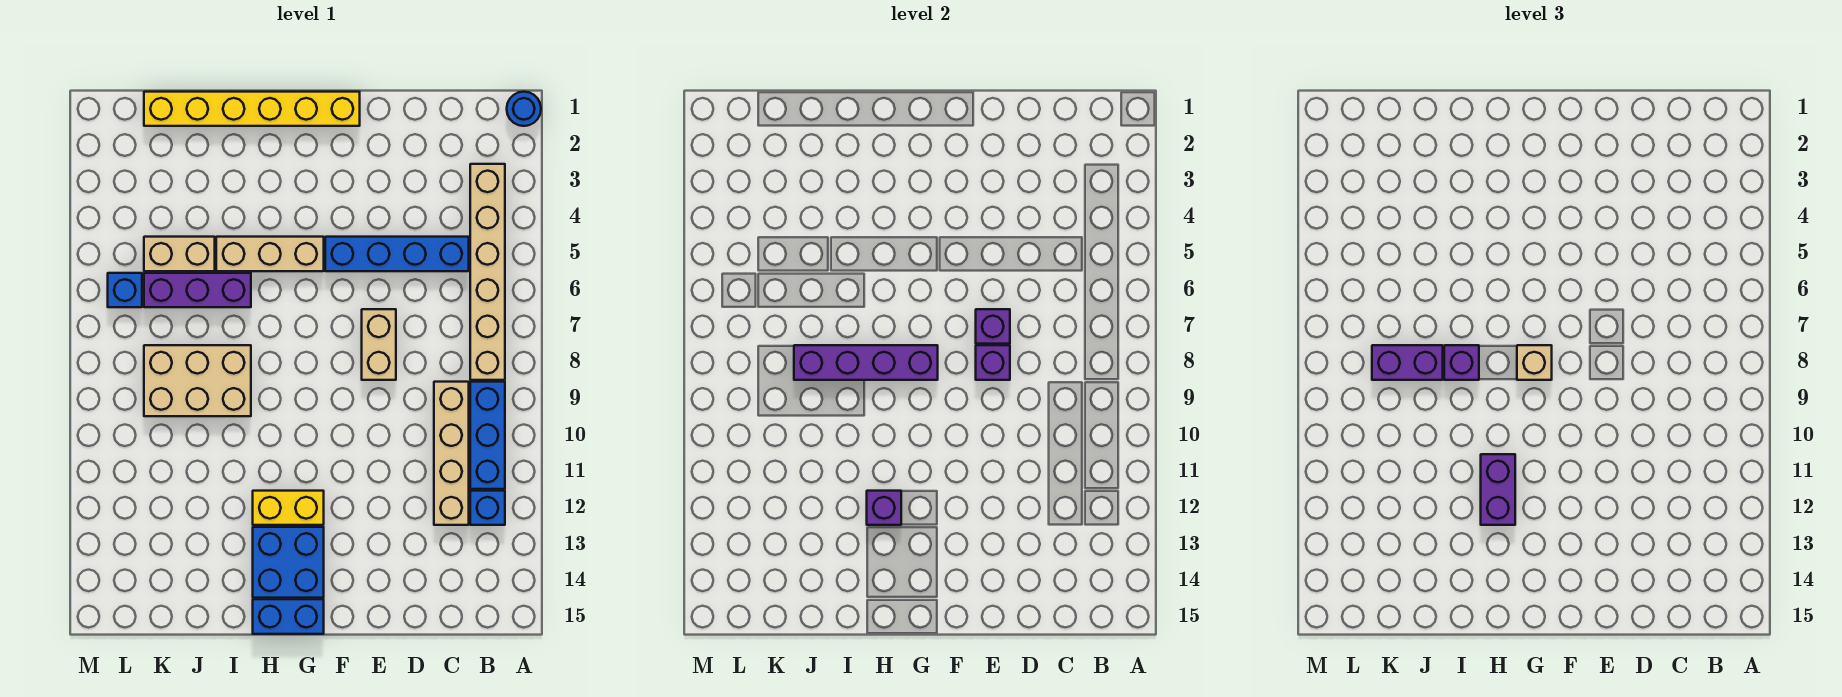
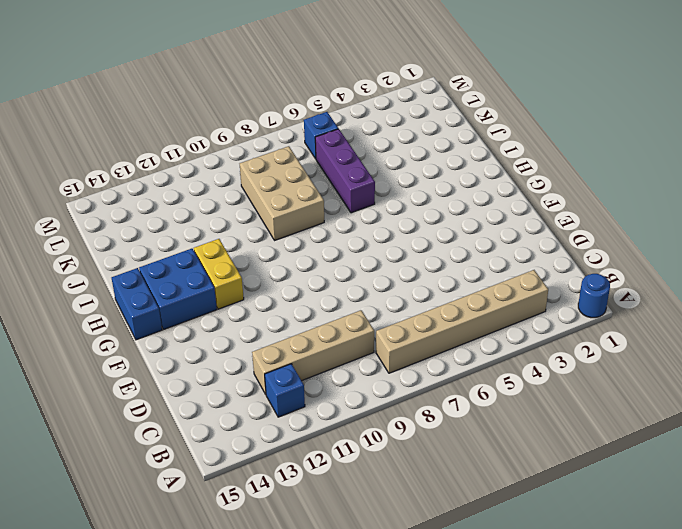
none -> blue 1x3 brick [470,382,505,489]
none -> blue 1x4 brick [325,237,469,271]
none -> tan 1x2 brick [362,309,396,380]

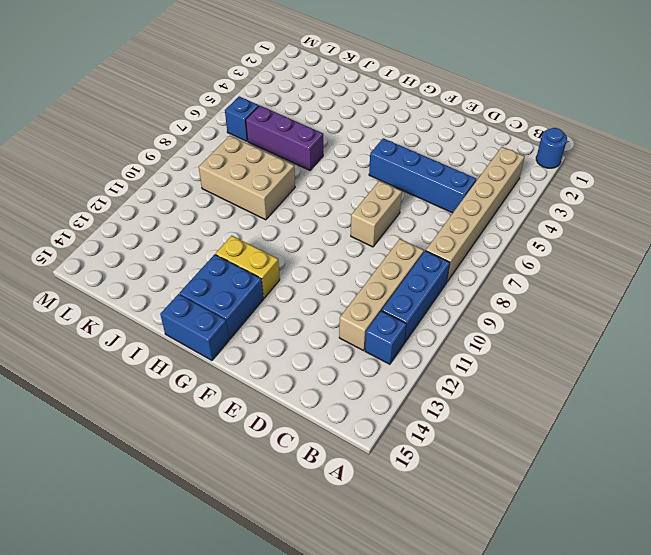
none -> yellow 1x6 brick [144,92,360,126]
none -> tan 1x3 brick [216,237,324,271]
none -> tan 1x2 brick [144,237,215,271]

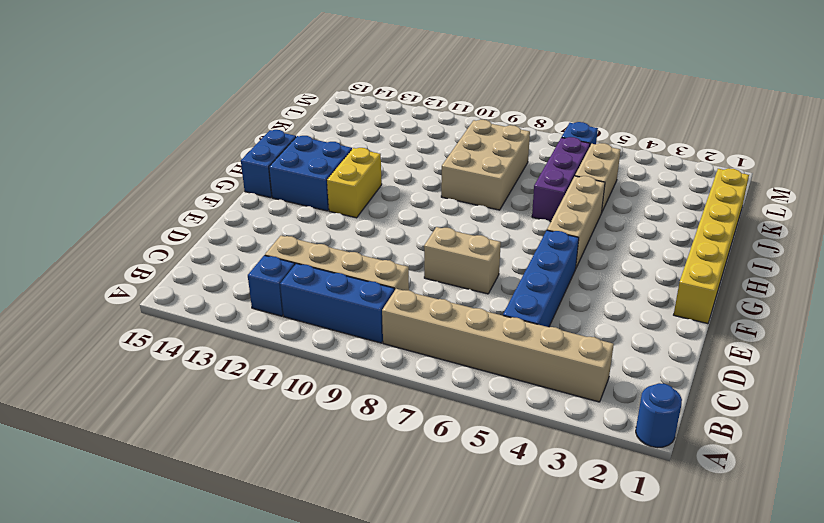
none -> purple 1x1 brick [976,309,1010,344]
none -> purple 1x1 brick [976,345,1010,380]
none -> purple 1x4 brick [794,345,938,380]

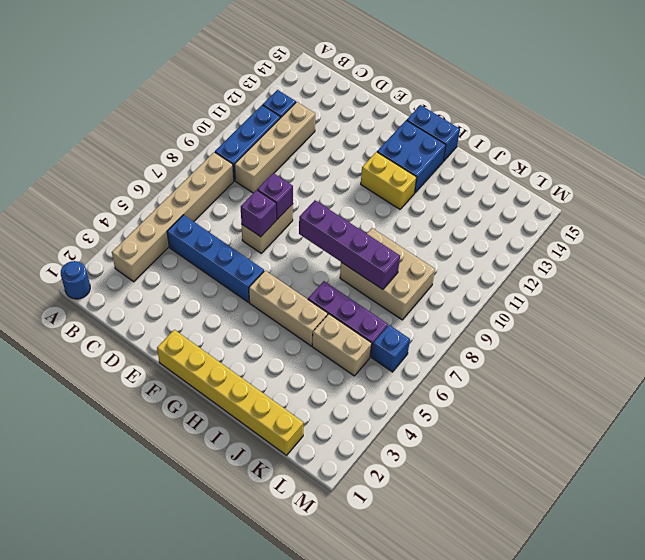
none -> purple 1x1 brick [867,491,901,525]
none -> tan 1x1 brick [1517,345,1552,380]
none -> purple 1x2 brick [1481,454,1515,525]

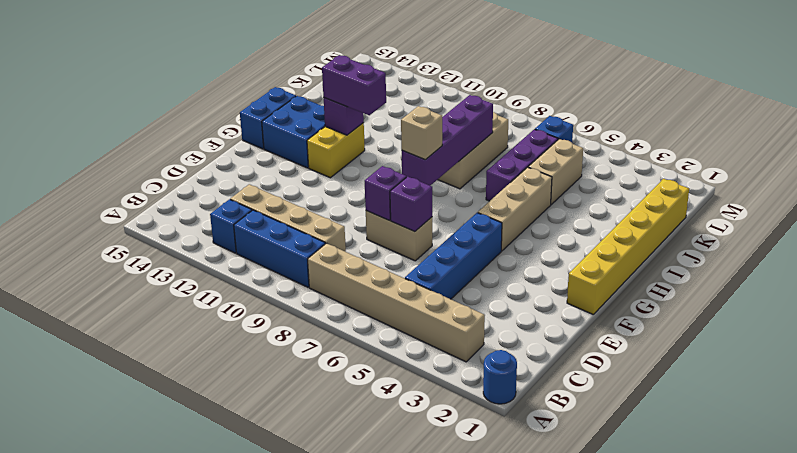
none -> purple 1x1 brick [1444,345,1479,380]
none -> purple 1x2 brick [1372,345,1443,380]

